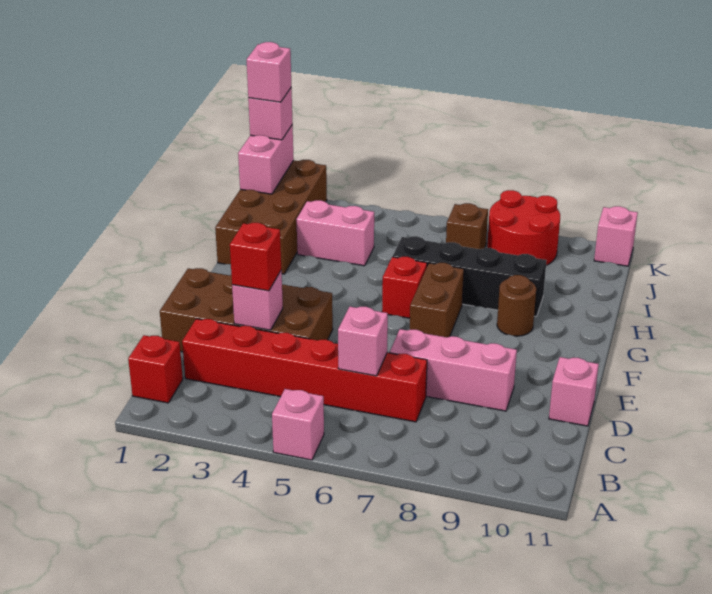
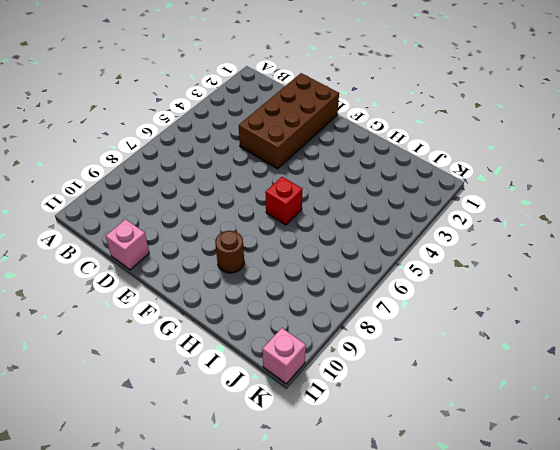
none -> pink 1x1 brick [272,389,324,460]
none -> red 1x1 brick [128,335,183,403]
none -> red 1x6 brick [182,319,427,422]

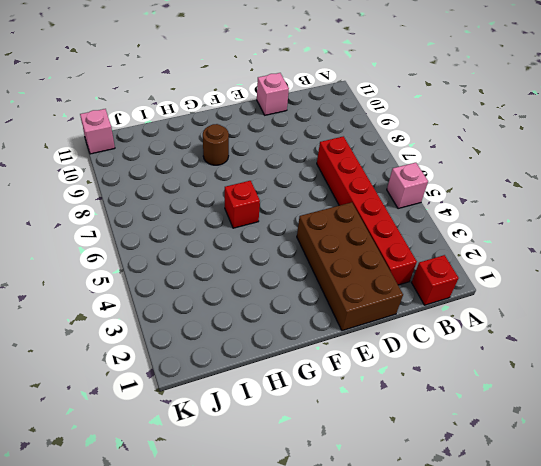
none -> pink 1x3 brick [390,329,517,411]
none -> brown 1x2 brick [410,263,464,337]
none -> brown 2x4 brick [215,160,327,274]

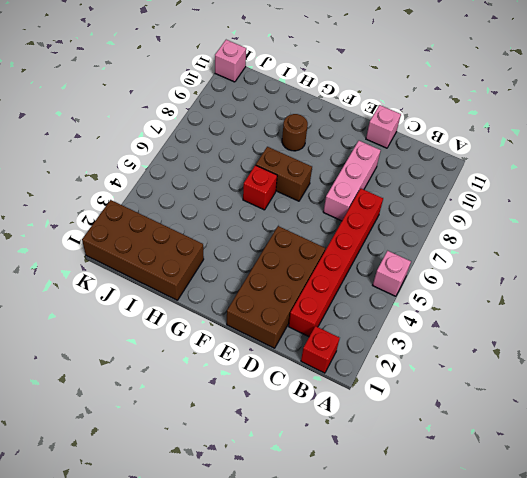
none -> black 1x4 brick [393,236,546,317]
none -> pink 1x2 brick [296,200,374,266]
none -> brown 1x1 brick [446,203,488,249]

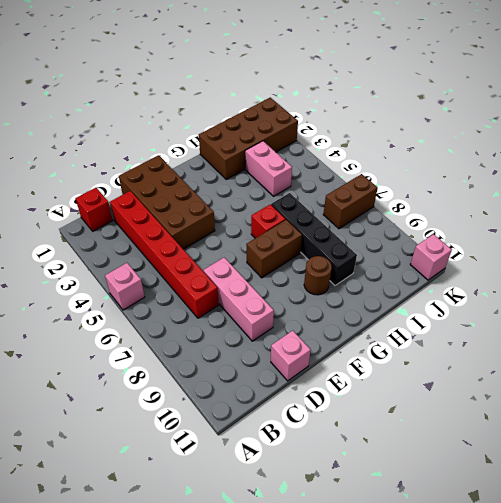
brown 1x2 brick [323,174,378,229] -> brown 1x1 brick [446,203,488,249]
none -> red 2x2 round brick [487,190,560,266]
none -> pink 1x1 brick [338,307,388,376]
none -> pink 1x1 brick [232,271,283,330]

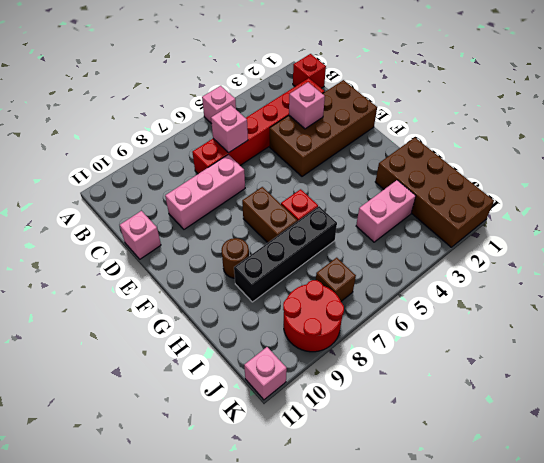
none -> pink 1x2 brick [238,125,294,194]
none -> red 1x1 brick [230,223,281,291]
none -> pink 1x1 brick [248,87,293,140]

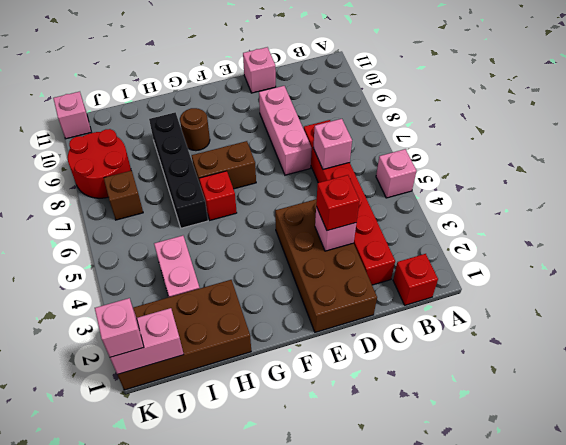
none -> pink 1x1 brick [247,42,291,102]

